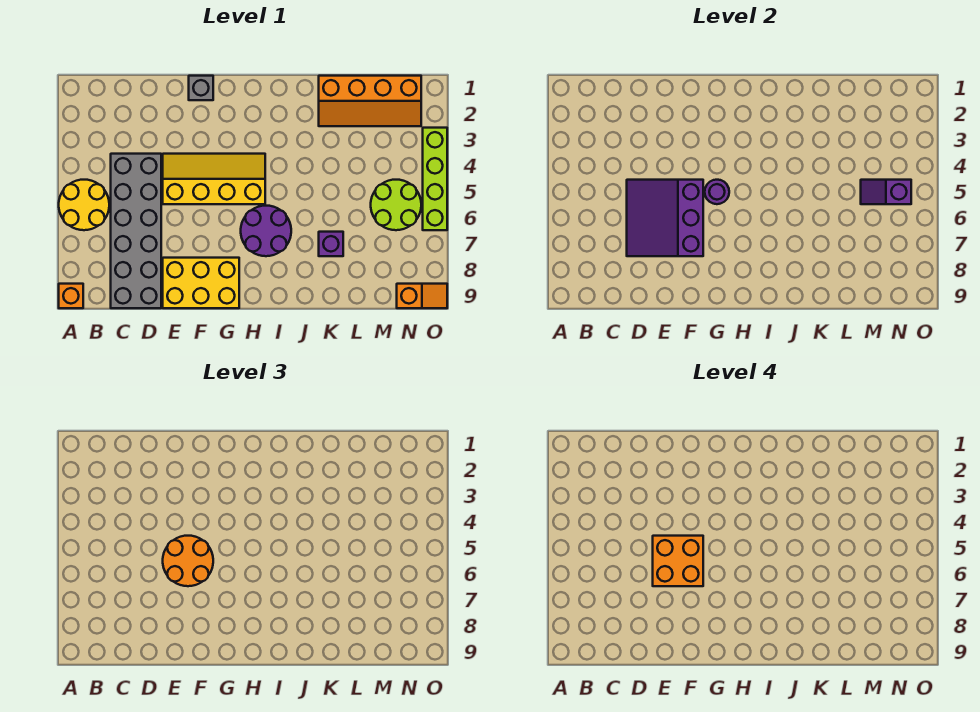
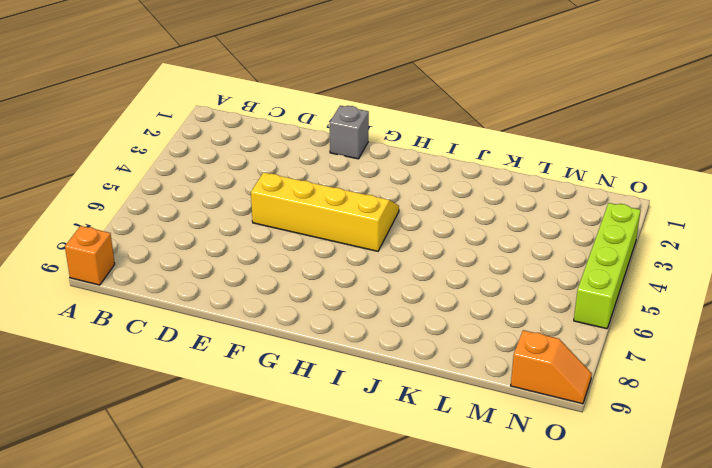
none -> yellow 2x2 round brick [59,180,109,230]
none -> grey 2x6 brick [111,154,161,308]
none -> yellow 2x3 brick [163,258,239,308]

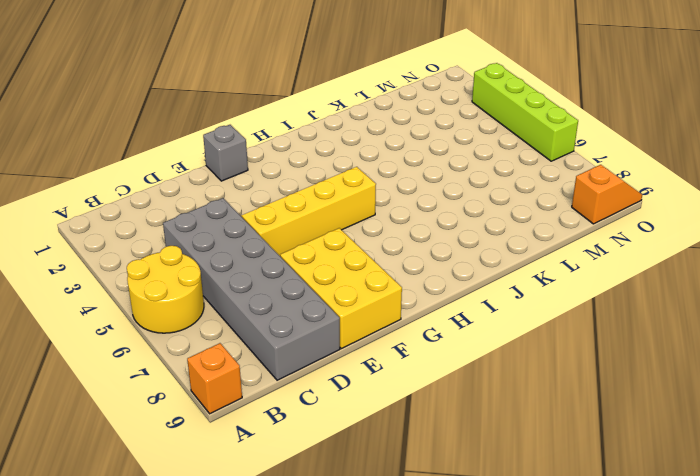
yellow 2x3 brick [280,228,402,349] -> yellow 2x3 brick turned to [163,258,239,308]
none -> purple 2x2 round brick [241,206,291,256]
none -> orange 2x4 slope [319,76,421,126]
none -> purple 1x1 brick [319,232,343,256]

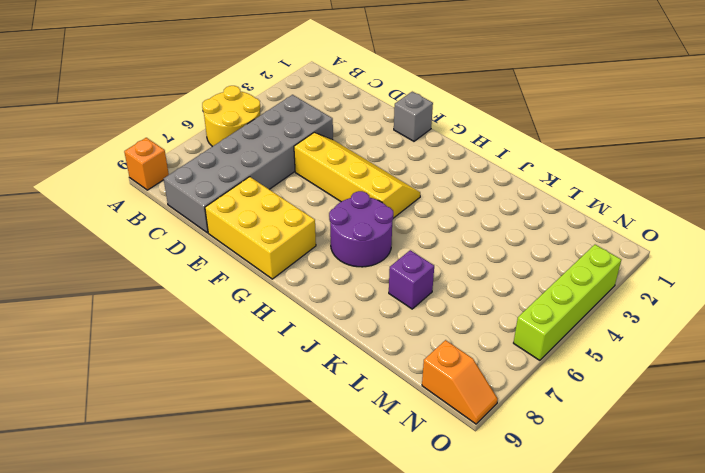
none -> orange 2x4 slope [319,76,421,126]
none -> lime 2x2 round brick [371,180,421,230]
none -> purple 3x3 slope [627,180,703,256]

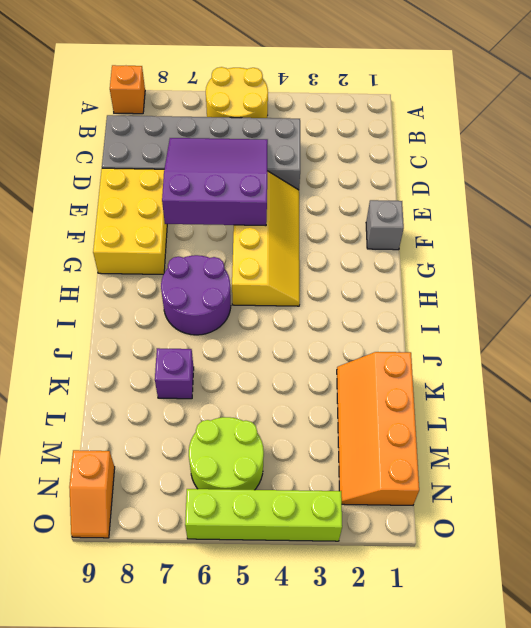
none -> purple 1x1 round brick [705,180,729,204]
none -> purple 1x2 slope [861,180,911,204]
none -> orange 2x2 round brick [163,536,213,586]

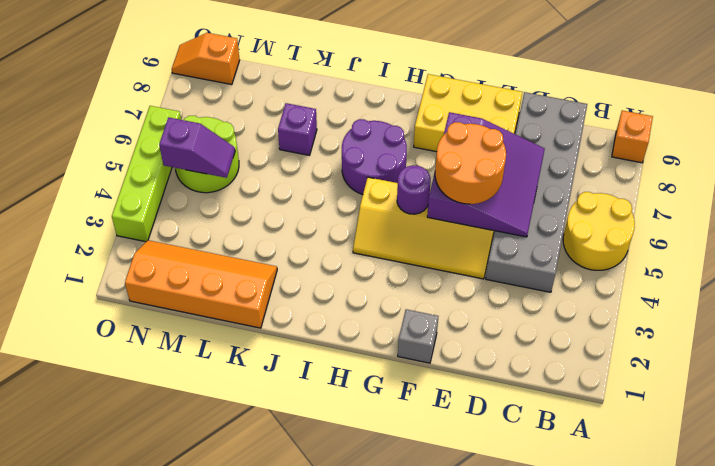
none -> orange 2x2 brick [653,536,703,586]

